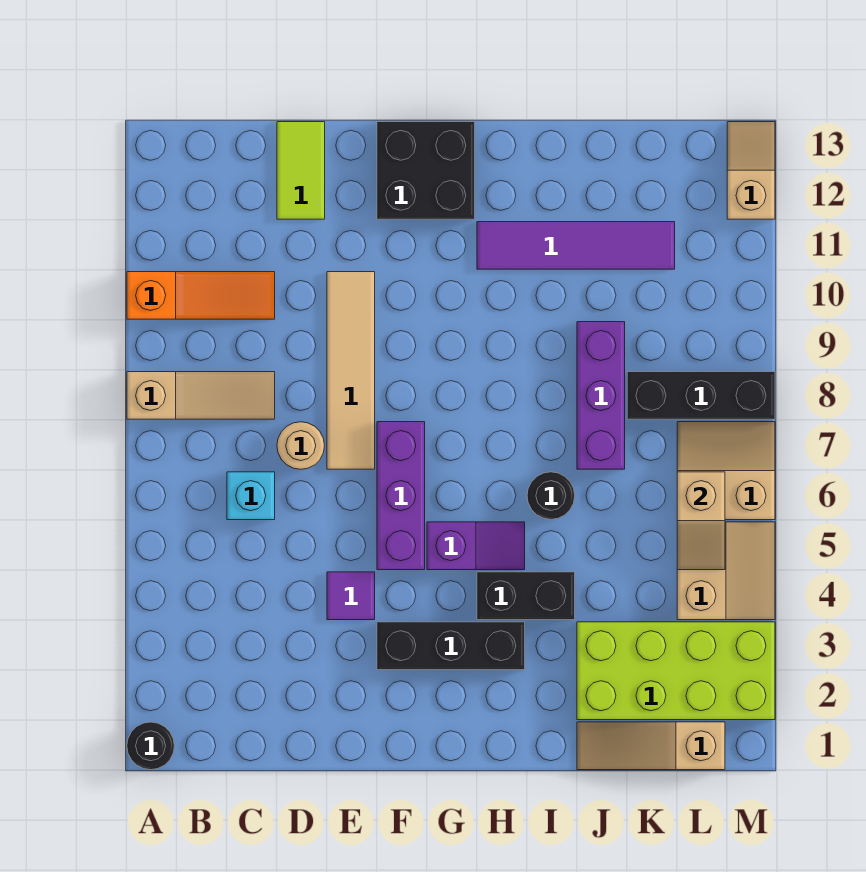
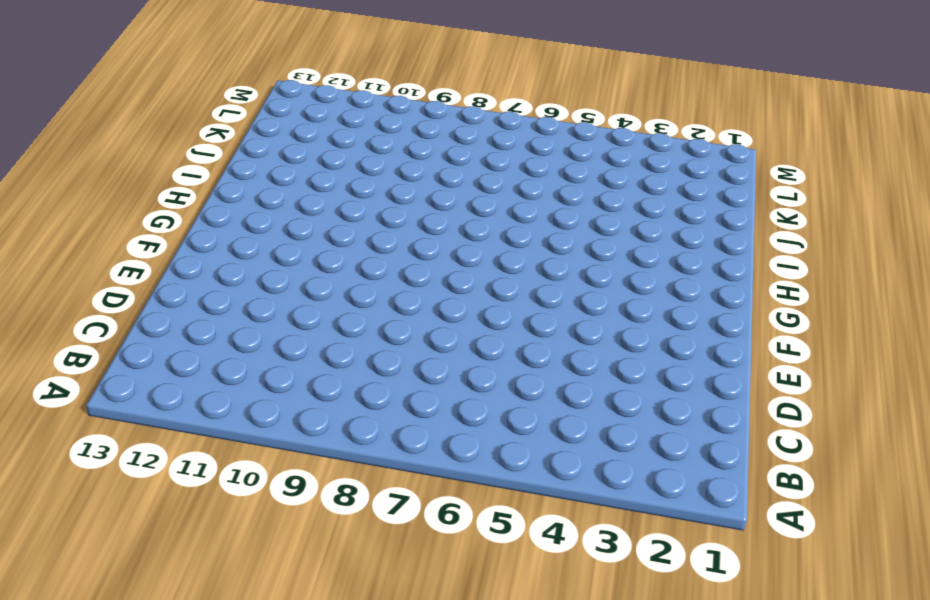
none -> black 1x1 round brick [127,722,174,770]
none -> tan 1x3 slope [127,372,275,419]
none -> orange 1x3 slope [127,272,275,319]

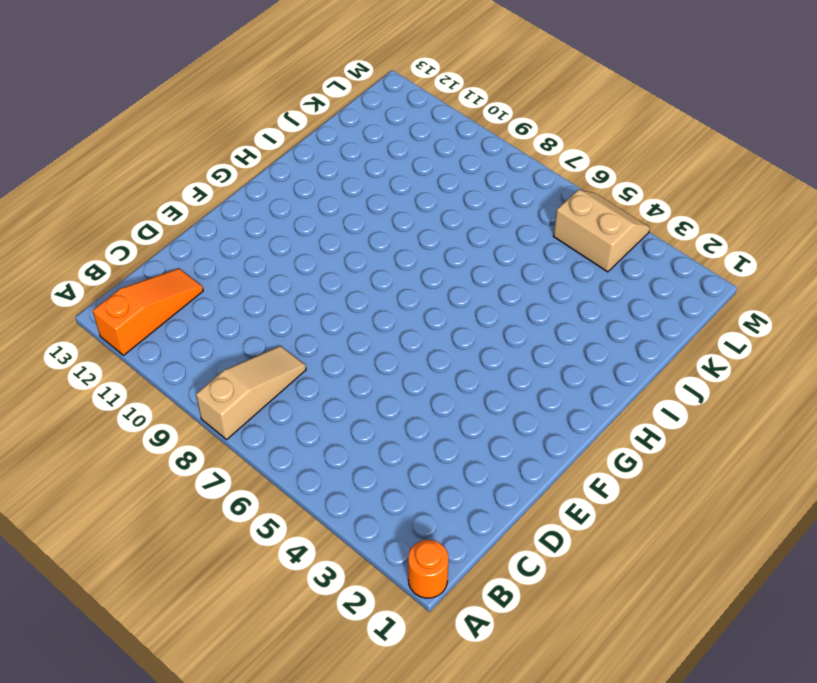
orange 1x1 round brick [408,540,448,598] -> black 1x1 round brick [127,722,174,770]
orange 1x3 slope [93,269,203,355] -> orange 1x3 slope moved to [127,272,275,319]
none -> cyan 1x1 brick [227,472,275,520]
none -> tan 1x1 round brick [277,422,325,469]
none -> lime 1x2 tile [277,122,325,219]

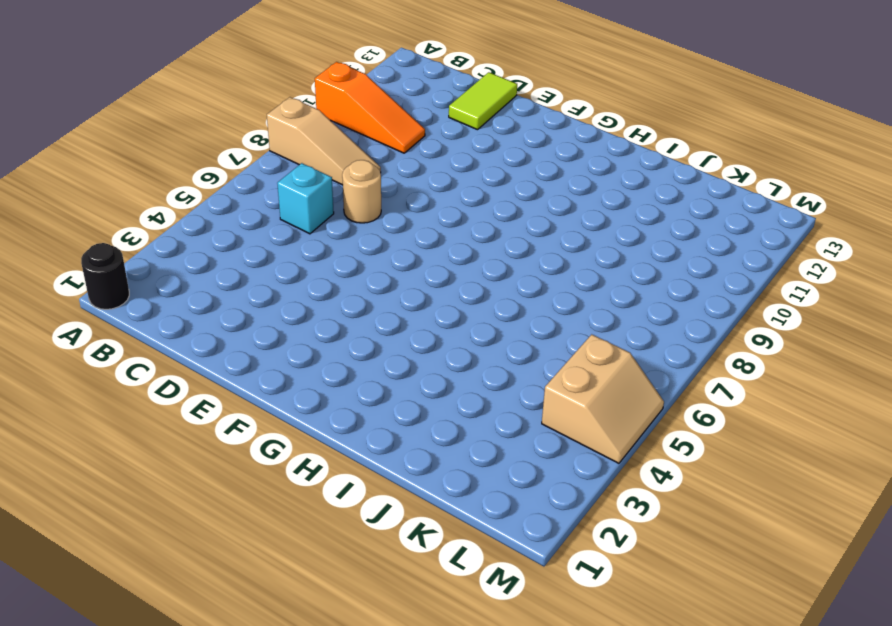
none -> purple 1x1 tile [327,572,375,620]
none -> tan 1x4 tile [327,272,375,469]
none -> black 1x3 brick [377,622,525,670]

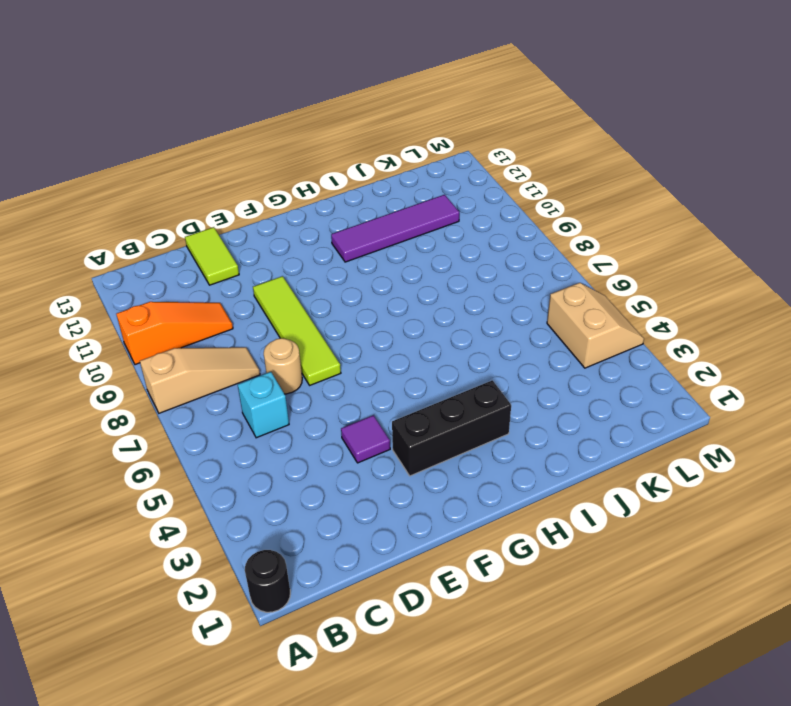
lime 1x4 tile [253,276,341,385] -> tan 1x4 tile [327,272,375,469]
none -> purple 1x3 brick [377,422,425,570]
none -> black 2x2 brick [377,122,475,219]
none -> purple 1x2 slope [427,522,525,570]

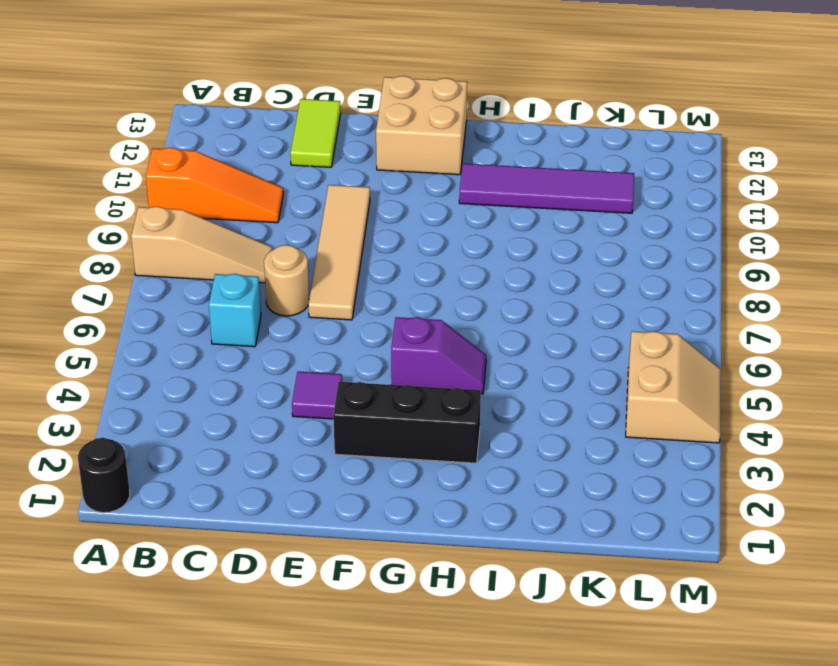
tan 2x2 brick [376,76,467,175] -> black 2x2 brick [377,122,475,219]
none -> purple 1x3 brick [377,422,425,570]
none -> black 1x2 brick [477,572,575,620]
none -> black 1x1 round brick [527,472,575,519]

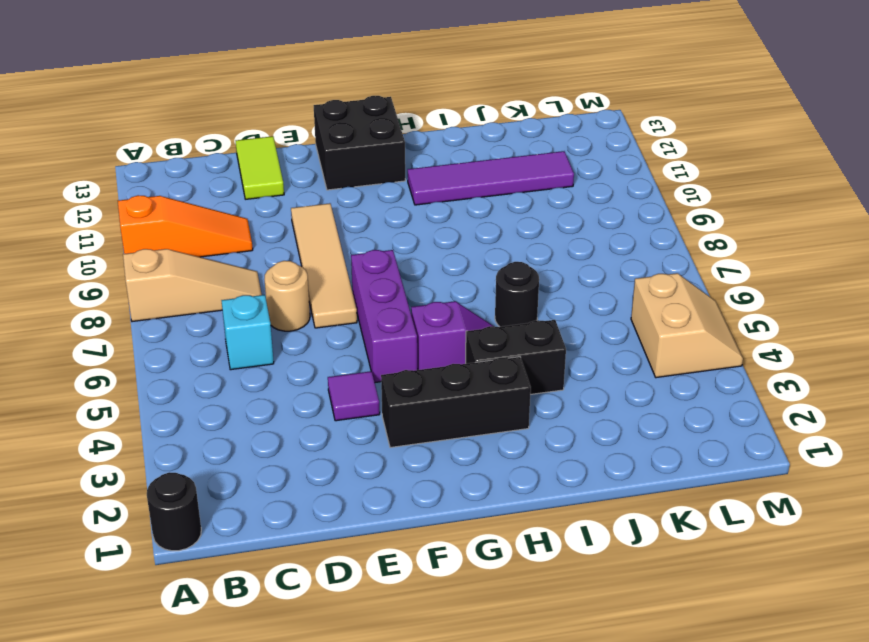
none -> tan 1x3 slope [577,722,725,770]
none -> lime 2x4 brick [577,622,775,720]
none -> purple 1x3 brick [577,322,625,469]

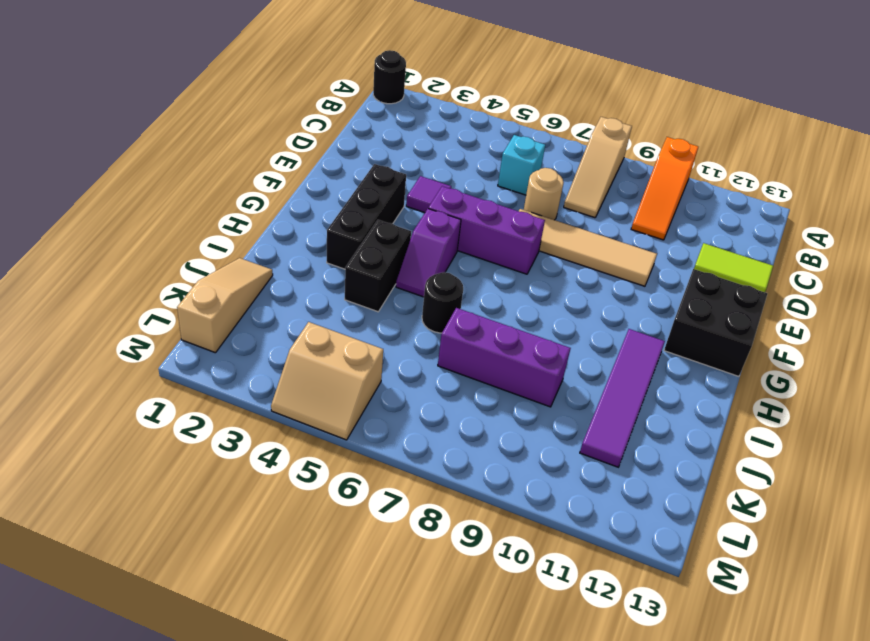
none -> lime 2x4 brick [577,622,775,720]
none -> black 1x3 brick [627,372,775,419]
none -> tan 2x2 slope [677,422,775,520]

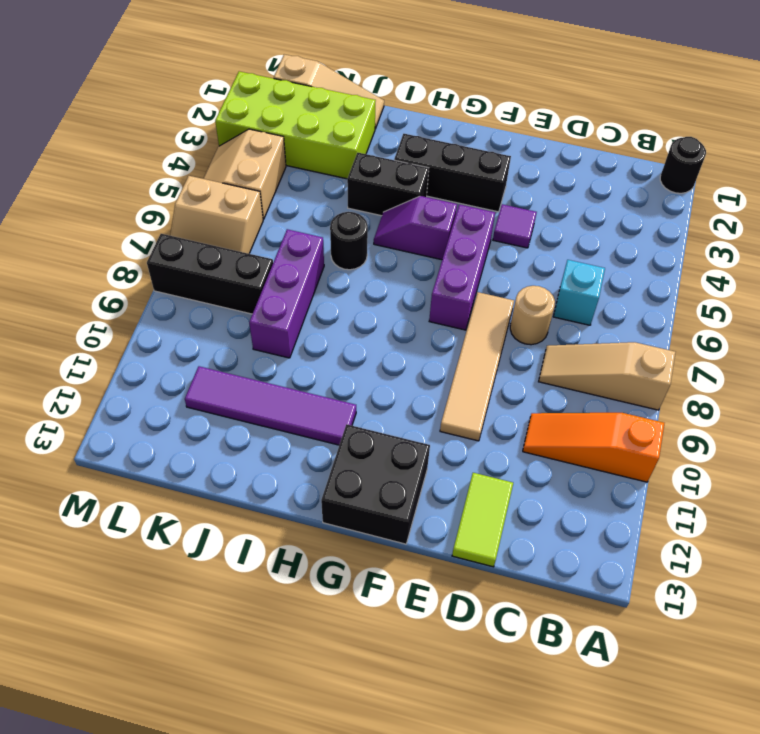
none -> tan 1x2 slope [727,122,775,219]
none -> tan 1x2 slope [677,472,725,570]

